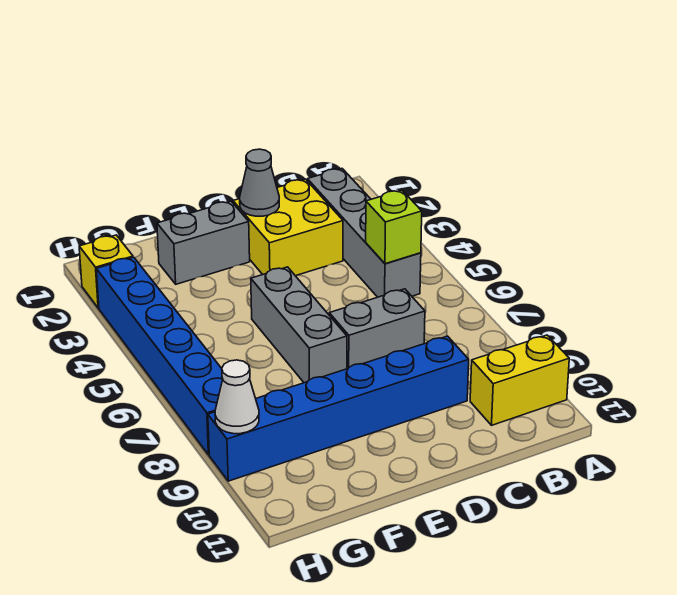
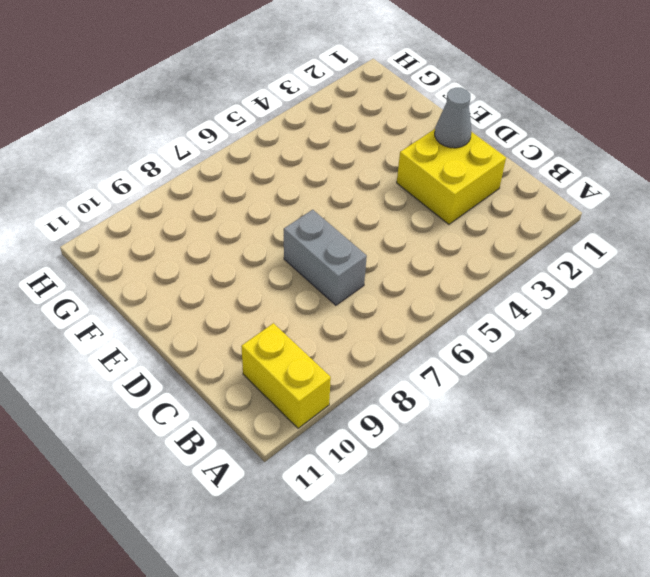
none -> grey 1x4 brick [307,169,421,297]
none -> blue 1x6 brick [208,336,469,481]
none -> grey 1x2 brick [157,201,250,284]

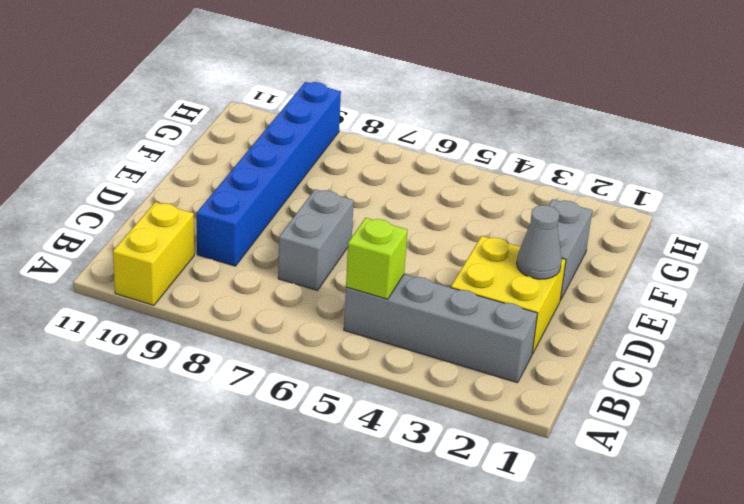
none -> grey 1x3 brick [251,267,347,383]
none -> yellow 1x1 brick [79,235,133,308]
none -> blue 1x6 brick [96,257,223,455]

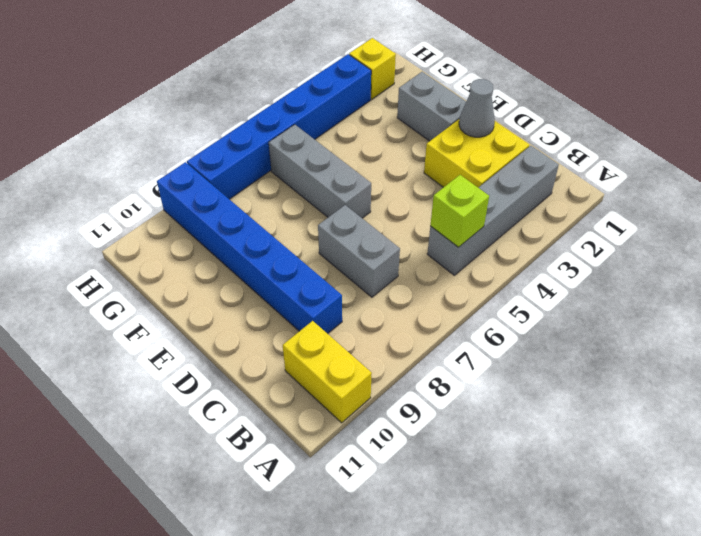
grey 1x3 brick [269,124,371,218] -> grey 1x3 brick turned to [251,267,347,383]
none -> white 1x1 cone [215,360,259,434]

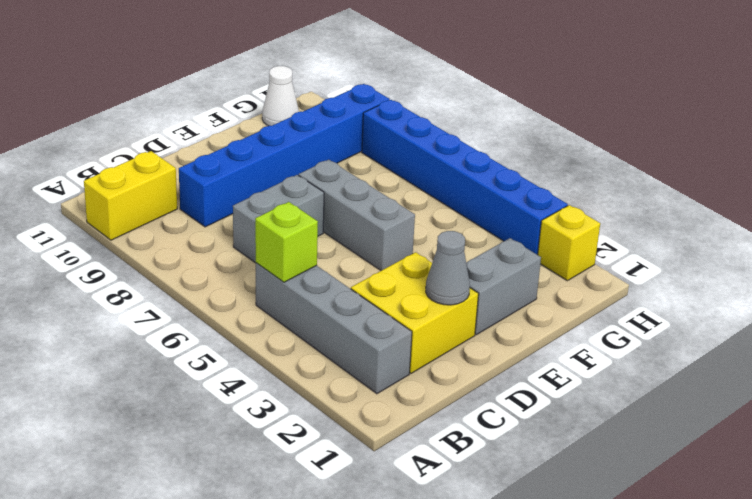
white 1x1 cone [262,66,299,126] -> white 1x1 cone moved to [215,360,259,434]

